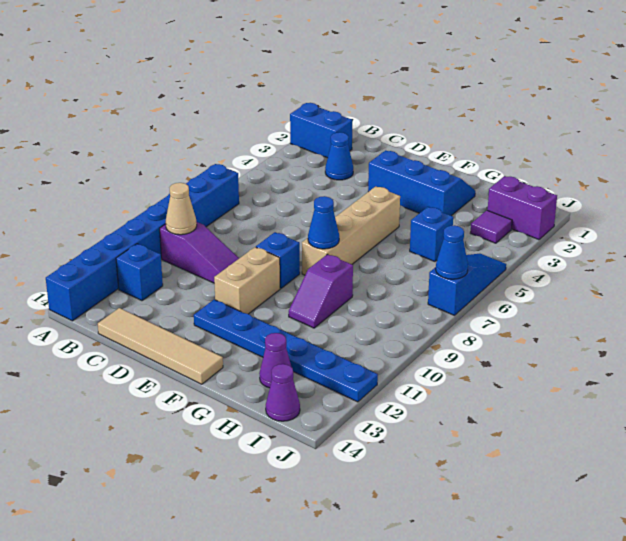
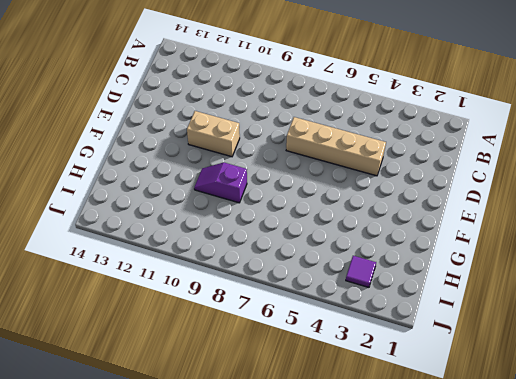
tan 1x4 brick [286,117,386,176] -> tan 1x4 brick moved to [302,186,400,275]
none -> blue 1x2 brick [290,103,352,158]
none -> blue 1x8 brick [46,164,239,321]
none -> purple 1x3 slope [160,222,239,283]

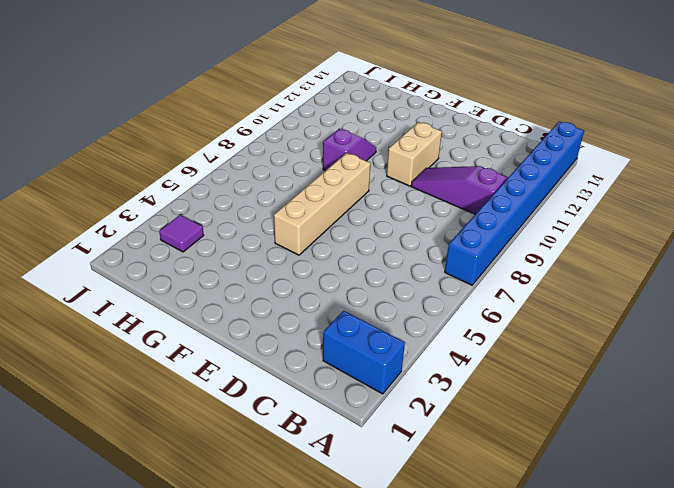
none -> blue 1x1 brick [116,244,163,301]
none -> blue 1x1 cone [325,132,353,180]
none -> tan 1x4 tile [98,308,223,384]

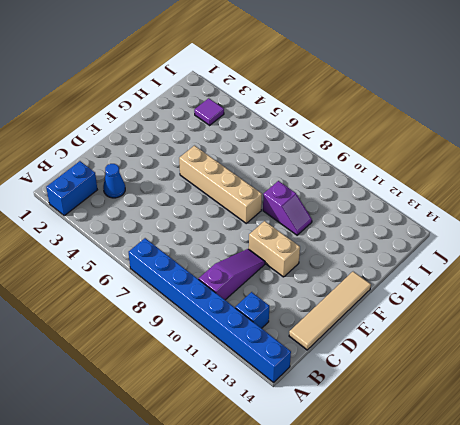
none -> blue 2x3 slope [368,150,475,216]
none -> blue 1x1 brick [256,232,300,289]
none -> blue 1x6 plate [194,300,378,402]

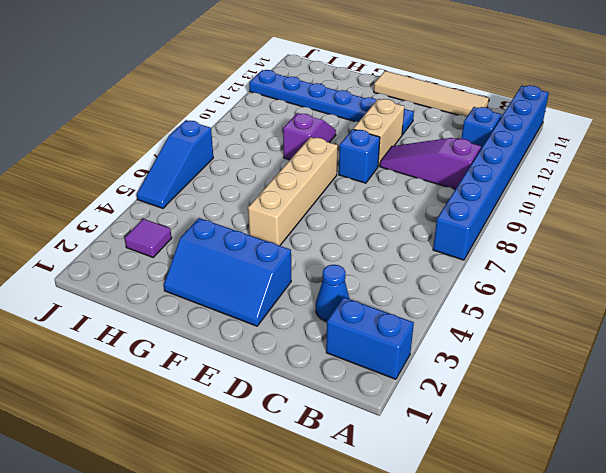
none -> blue 1x1 brick [410,207,453,262]
none -> purple 1x1 cone [259,333,291,388]
none -> purple 1x2 brick [488,176,557,240]

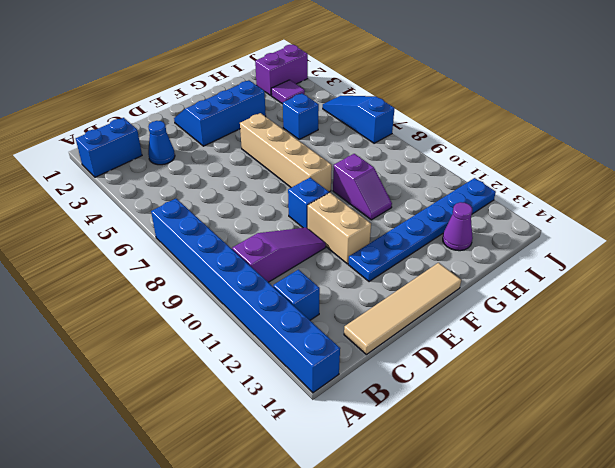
none -> purple 1x1 cone [266,364,300,421]
none -> tan 1x1 cone [166,183,197,235]
none -> blue 1x1 cone [308,196,339,249]

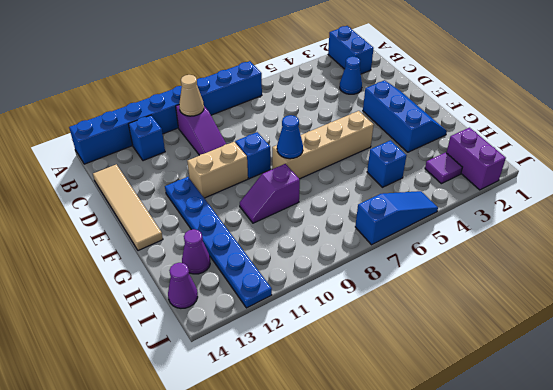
none -> blue 1x1 cone [436,225,468,279]

